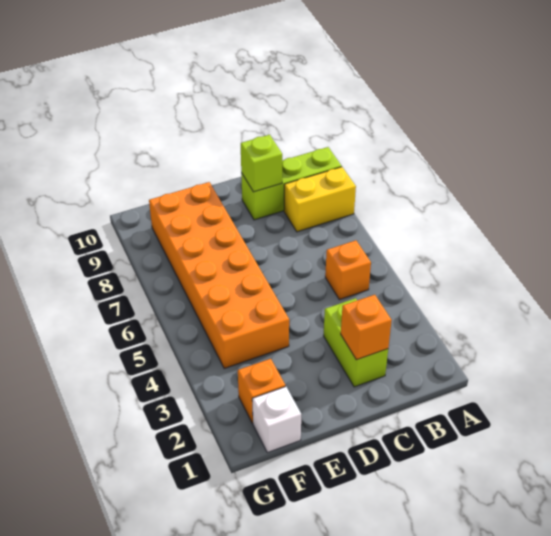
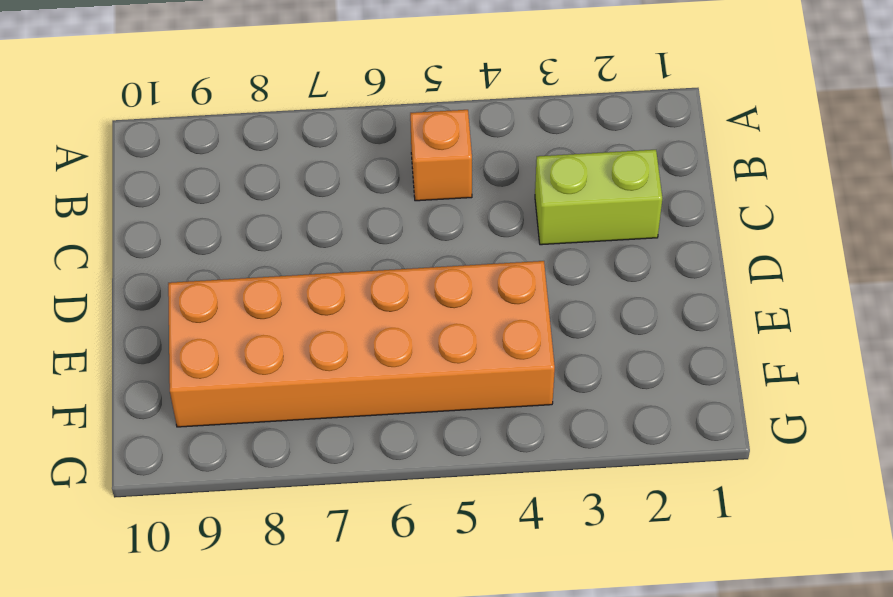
none -> yellow 1x2 brick [284,167,356,232]
none -> lime 1x3 brick [241,147,342,220]

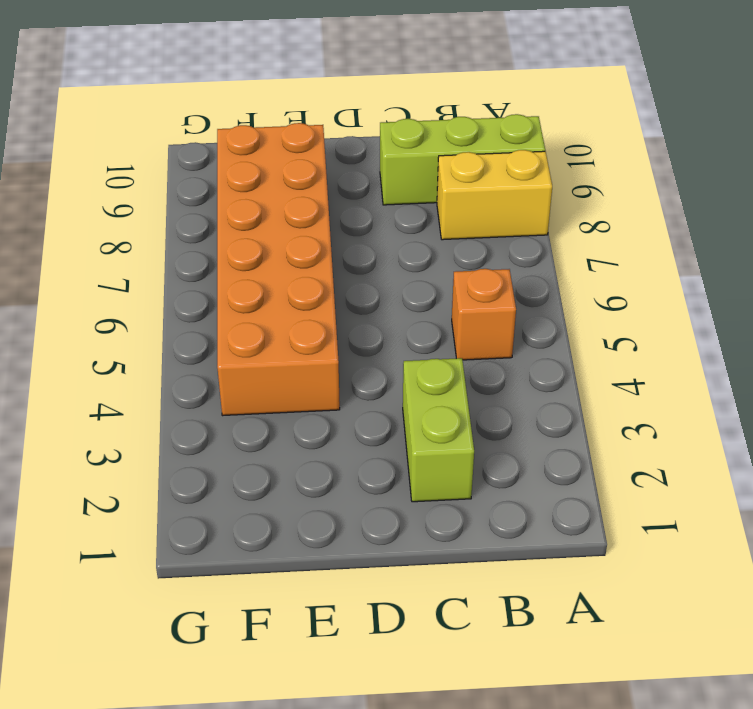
none -> white 1x1 brick [252,387,301,453]
none -> orange 1x1 brick [238,359,285,423]

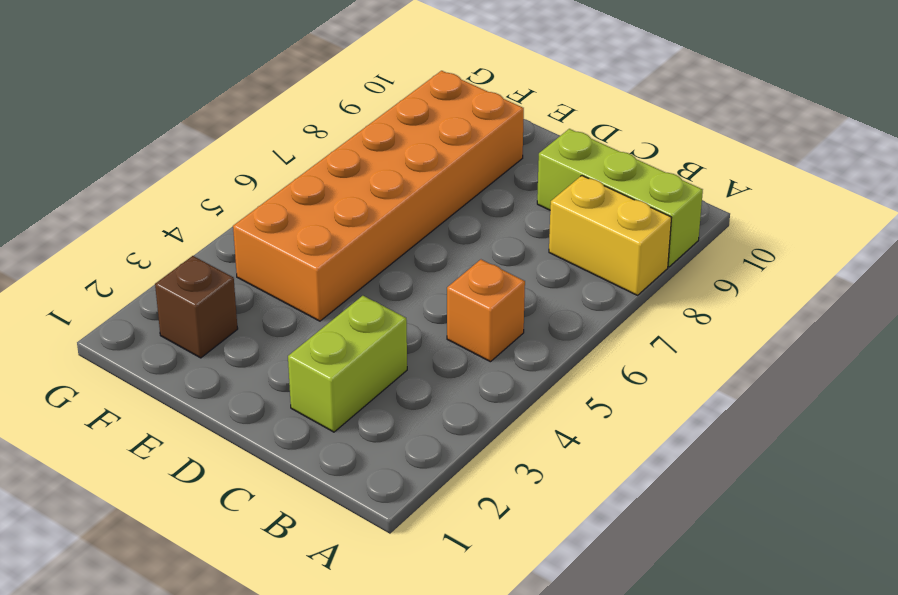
brown 1x1 brick [155,256,238,358] -> orange 1x1 brick [238,359,285,423]
none -> white 1x1 brick [252,387,301,453]
none -> orange 1x1 brick [341,295,392,360]

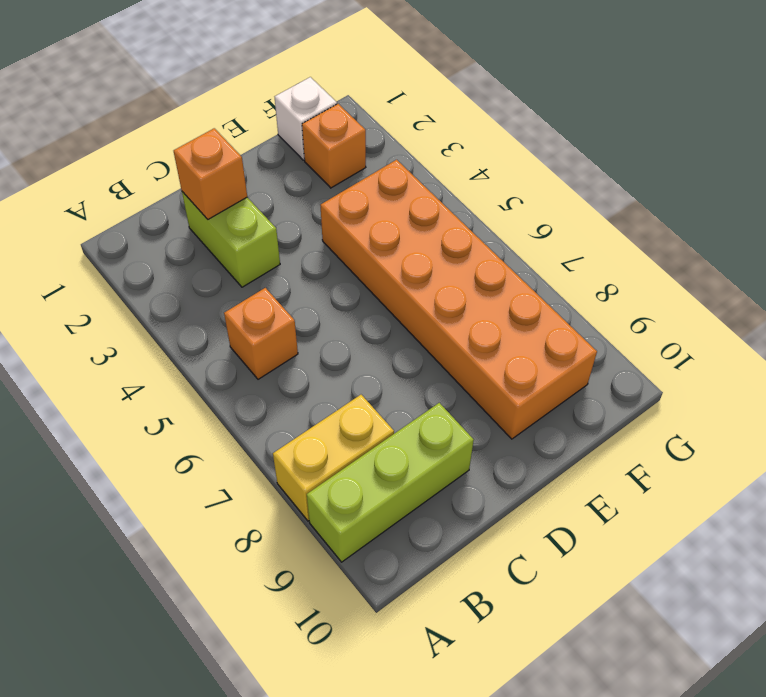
none -> lime 1x1 brick [241,135,282,192]

